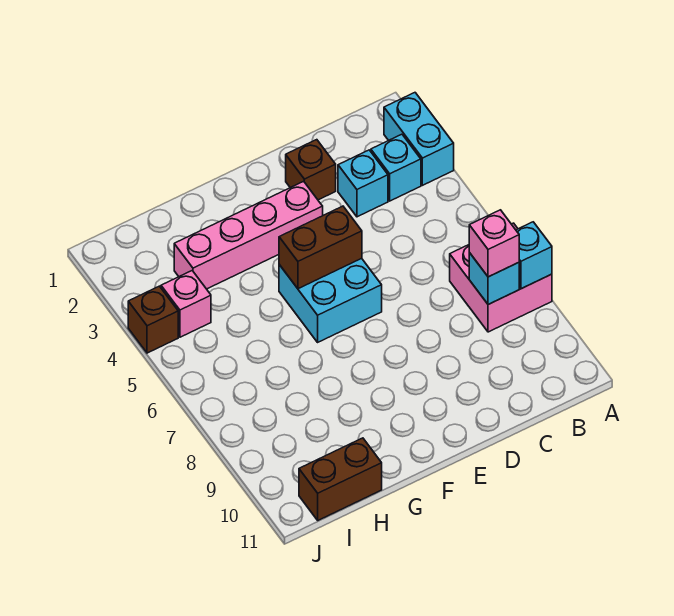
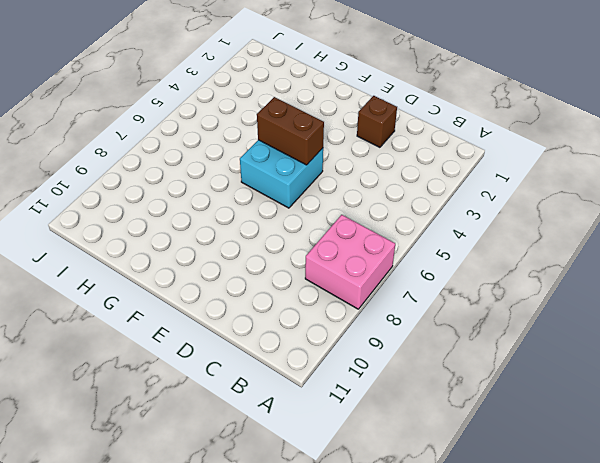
none -> cyan 1x2 brick [384,93,454,185]
none -> cyan 1x1 brick [371,134,421,201]
none -> cyan 1x1 brick [338,150,388,217]

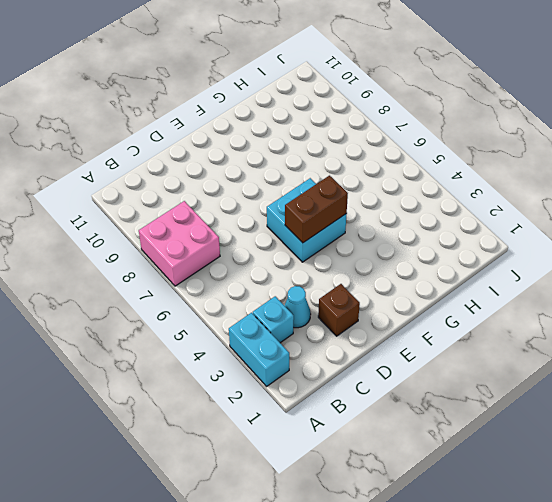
cyan 1x1 cone [284,286,311,328] -> cyan 1x1 brick [338,150,388,217]
none -> pink 1x4 brick [174,181,323,289]
none -> brown 1x2 brick [299,438,382,520]
none -> pink 1x1 brick [161,271,211,337]

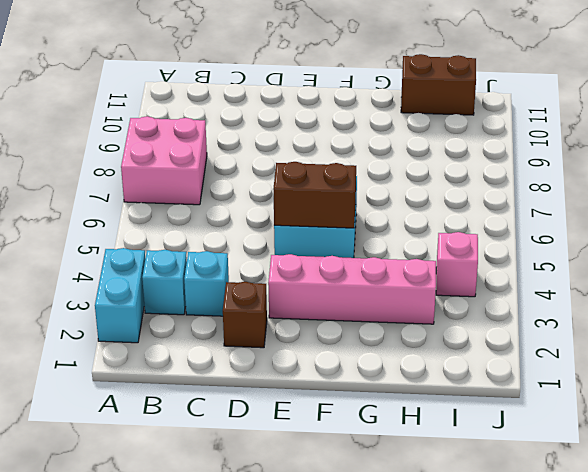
none -> brown 1x1 brick [128,286,178,353]
none -> cyan 1x1 brick [516,222,552,289]
none -> cyan 1x1 brick [469,253,519,304]

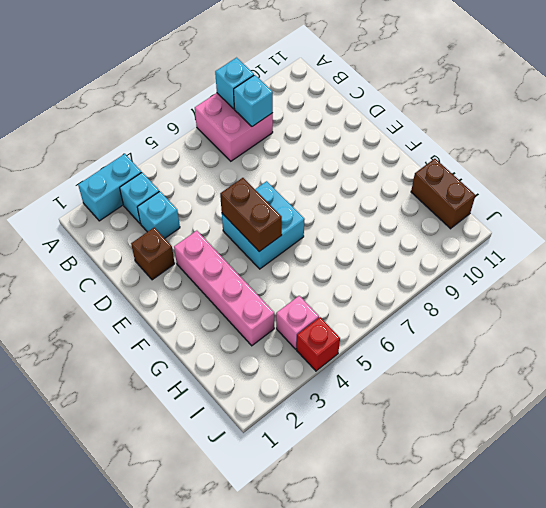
red 1x1 brick [297,317,340,371] -> brown 1x1 brick [128,286,178,353]
none -> pink 1x1 brick [469,210,519,277]

